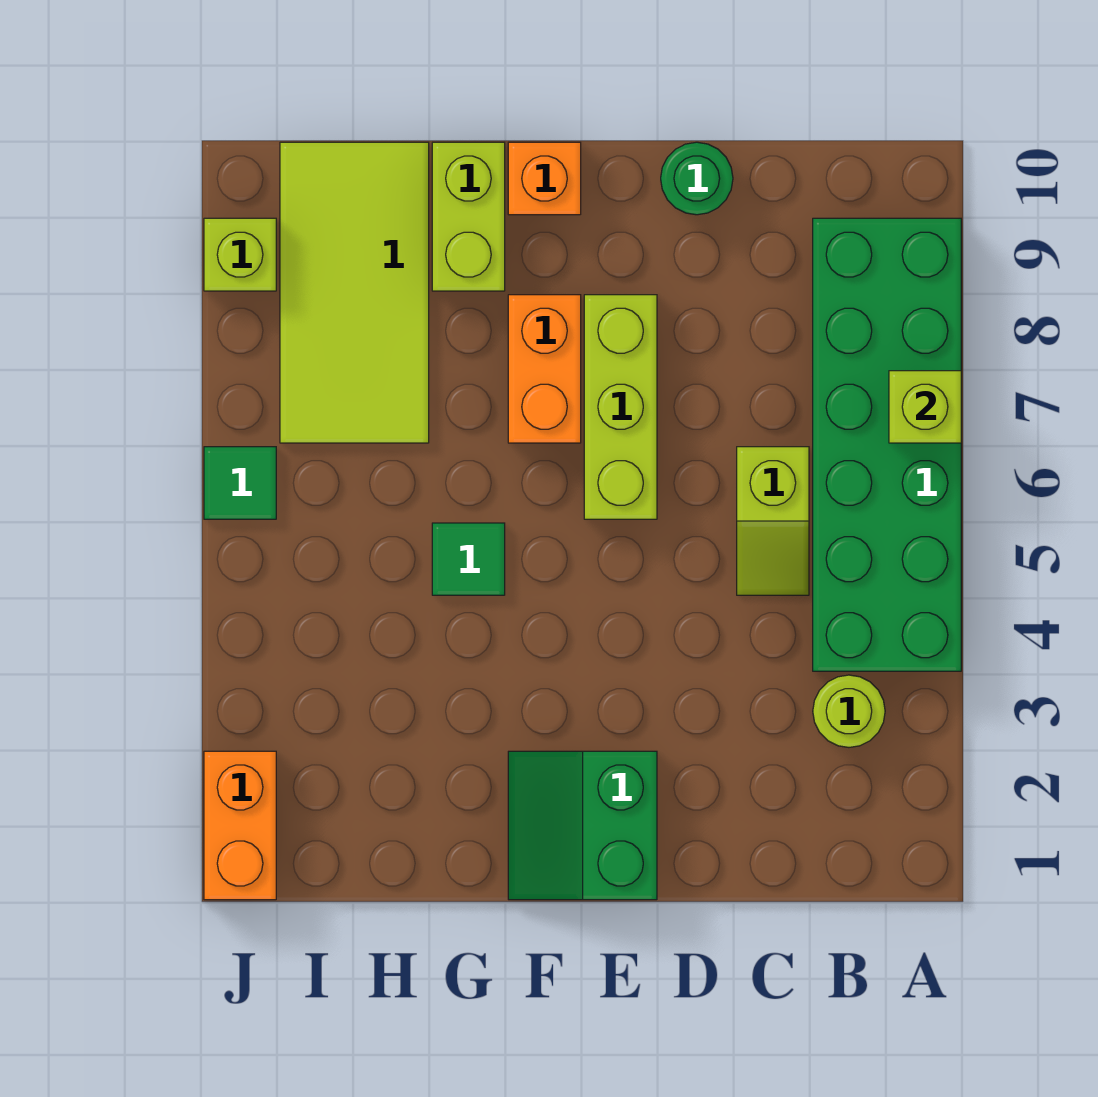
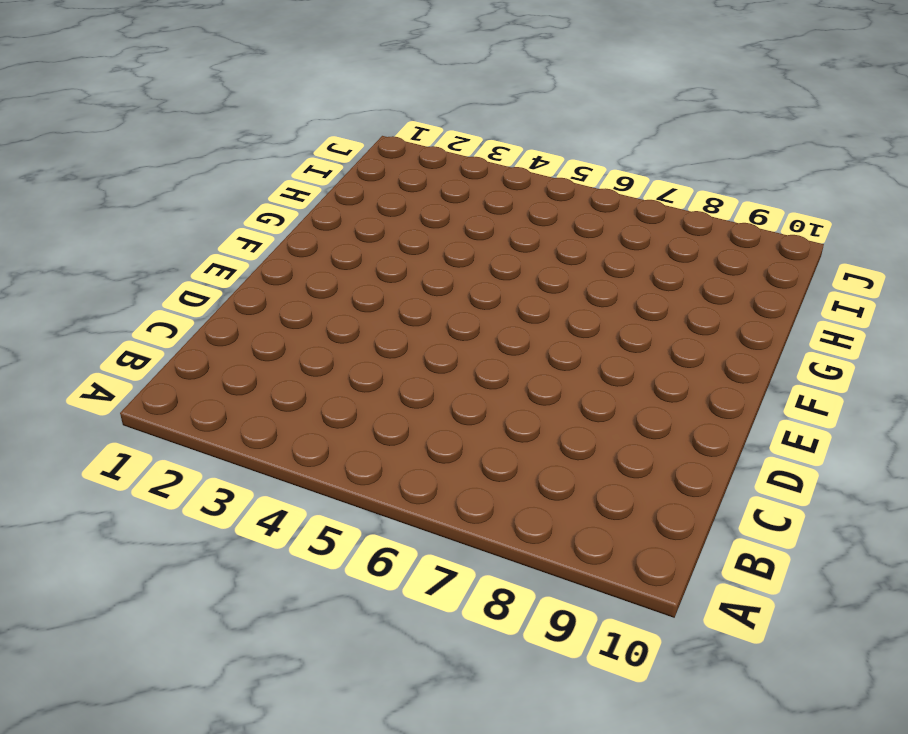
none -> green 2x6 brick [813,218,961,671]
none -> lime 1x1 round brick [813,675,885,747]
none -> lime 1x2 slope [737,447,809,595]

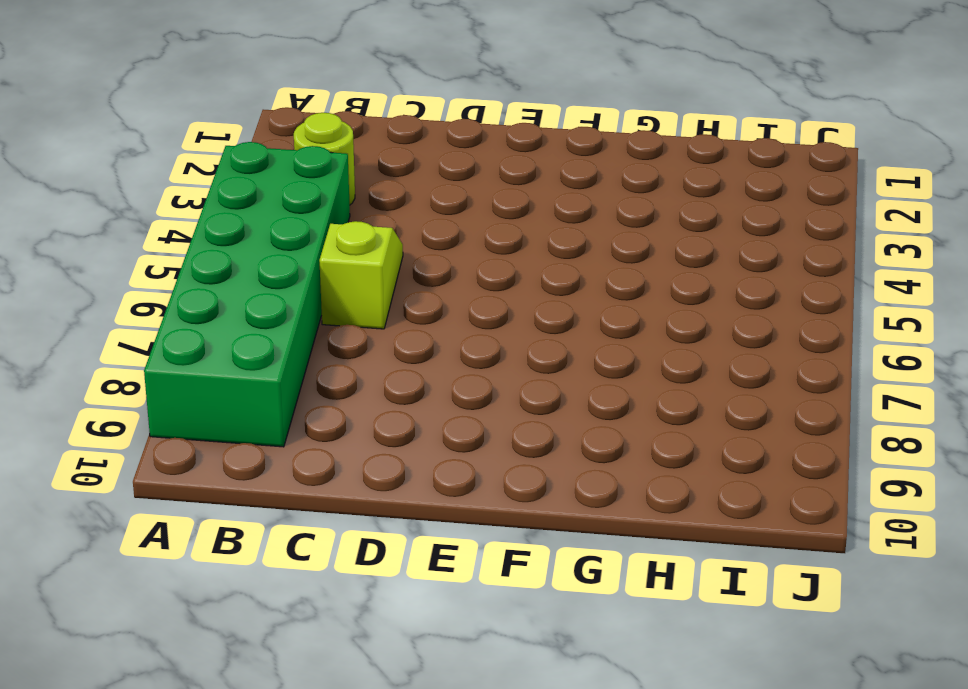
none -> green 1x1 round brick [661,142,733,215]
none -> green 2x2 slope [508,751,657,900]
none -> lime 1x3 brick [584,295,657,519]

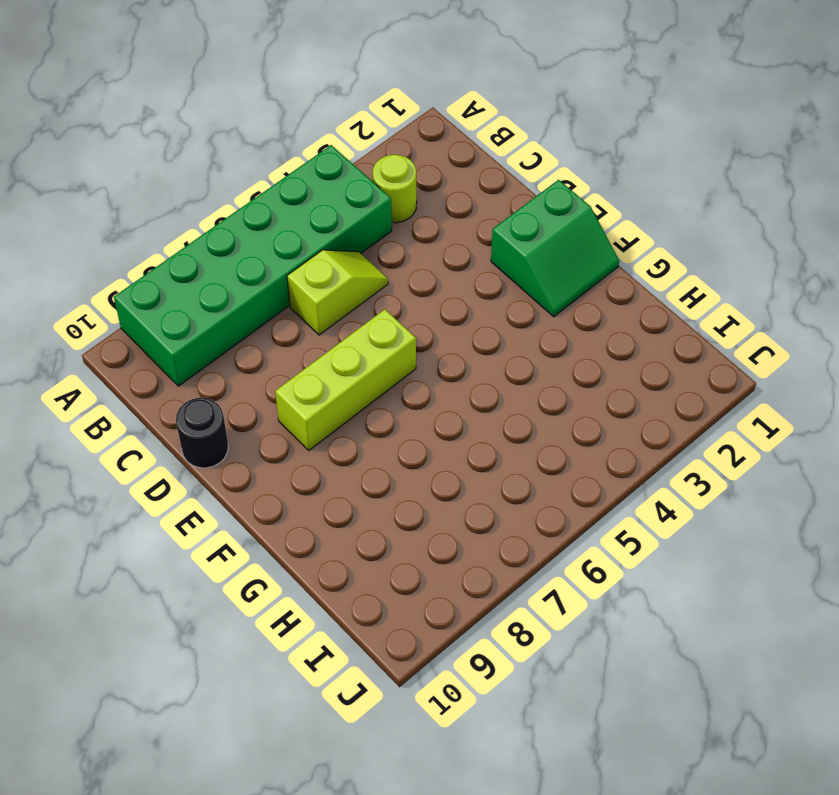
black 1x1 round brick [176,398,228,468] -> green 1x1 round brick [661,142,733,215]
none -> orange 1x2 brick [508,295,581,443]
none -> orange 1x1 brick [508,142,581,215]
none -> green 1x1 tile [432,523,505,595]

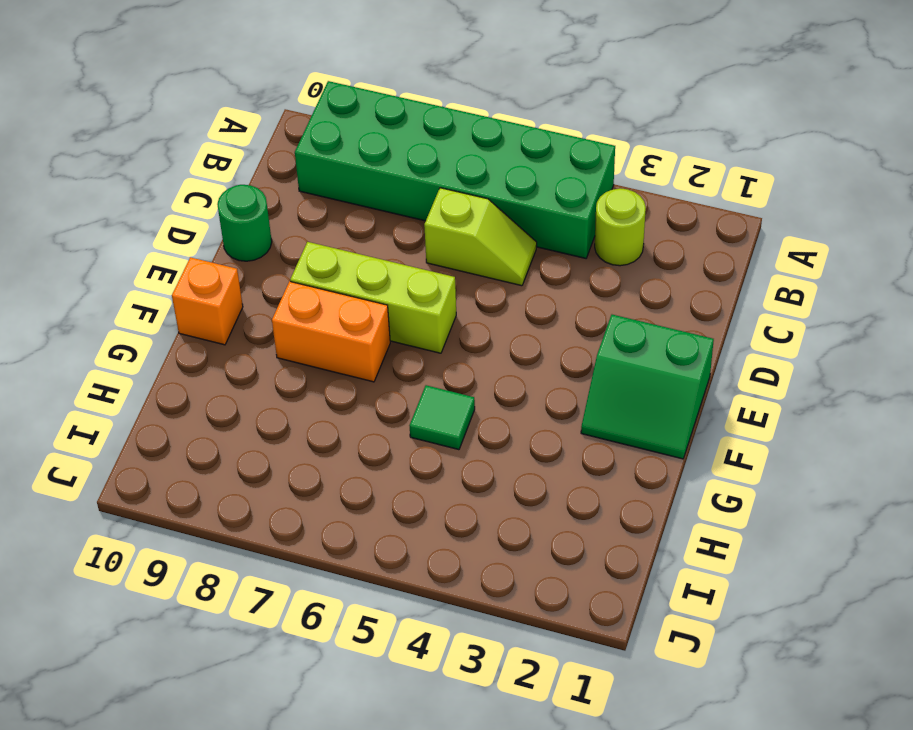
none -> lime 1x2 brick [432,142,505,291]
none -> lime 2x4 tile [280,142,429,443]
none -> orange 1x2 brick [204,751,276,900]

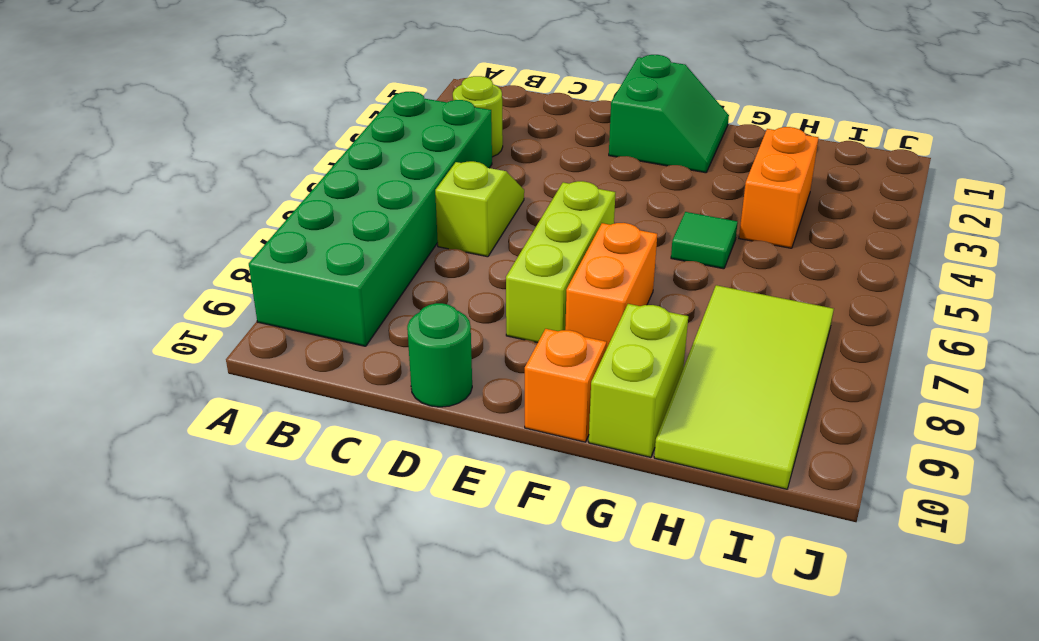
orange 1x2 brick [739,127,818,248] -> orange 1x2 brick moved to [204,751,276,900]
none -> green 1x1 tile [204,447,276,519]
none -> lime 1x1 brick [204,218,276,291]
none -> lime 1x1 brick [889,371,961,443]

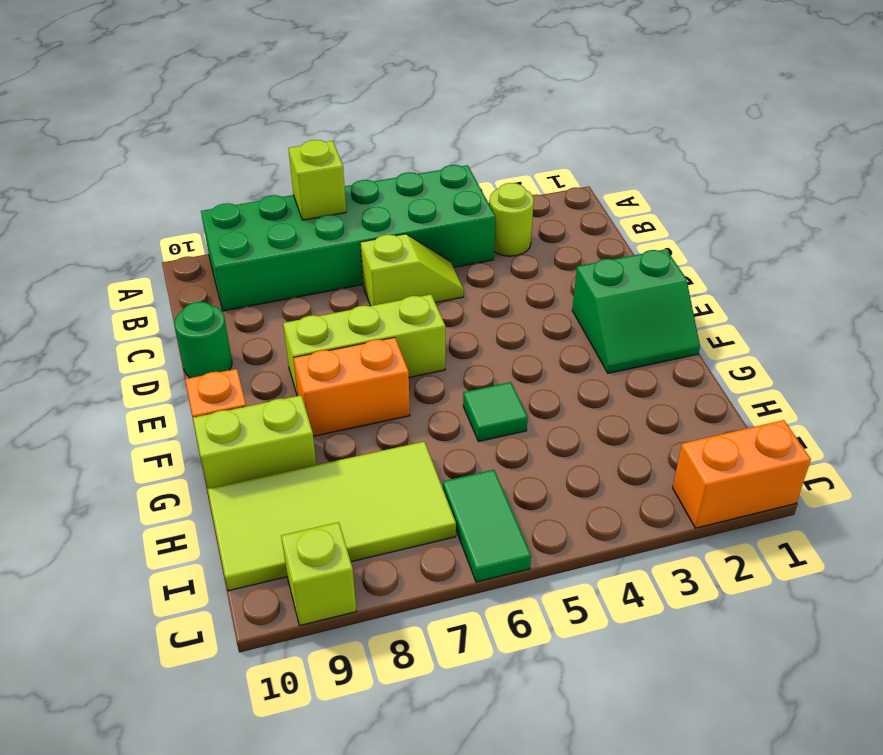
green 1x2 tile [443,470,531,582] -> green 1x1 tile [204,447,276,519]

